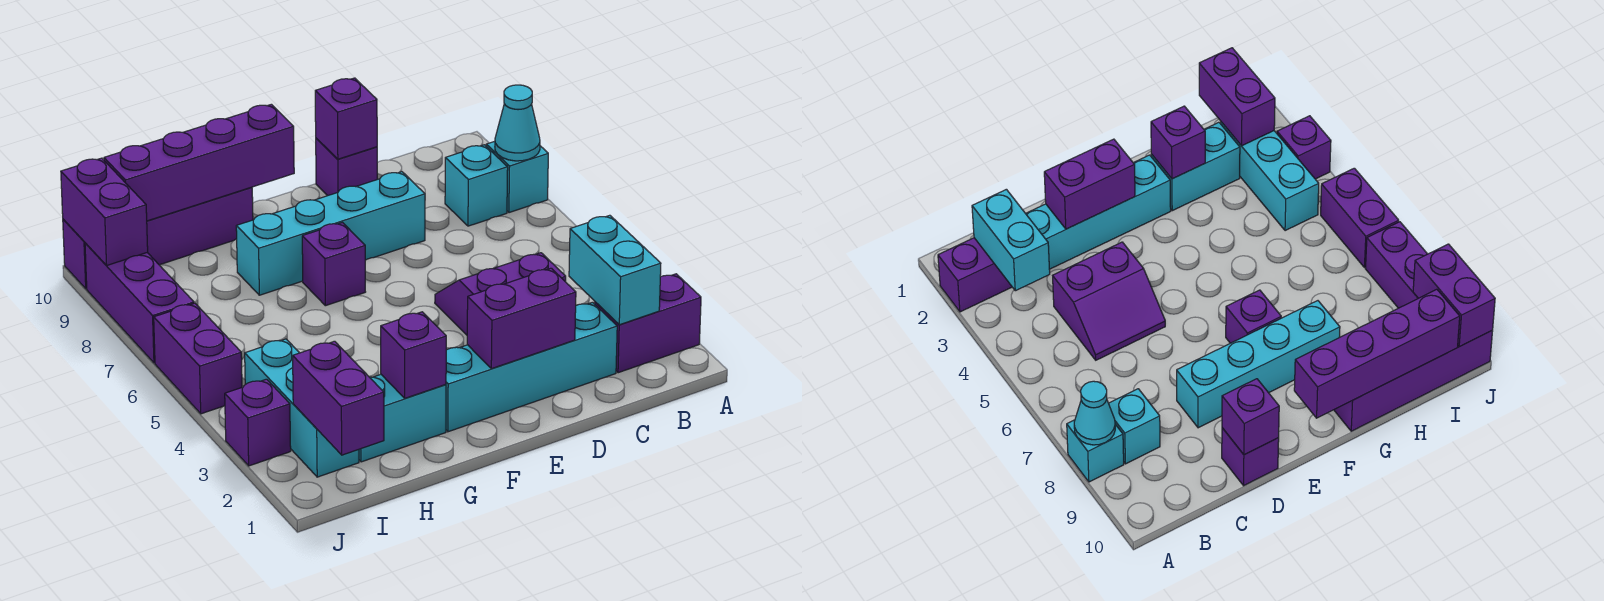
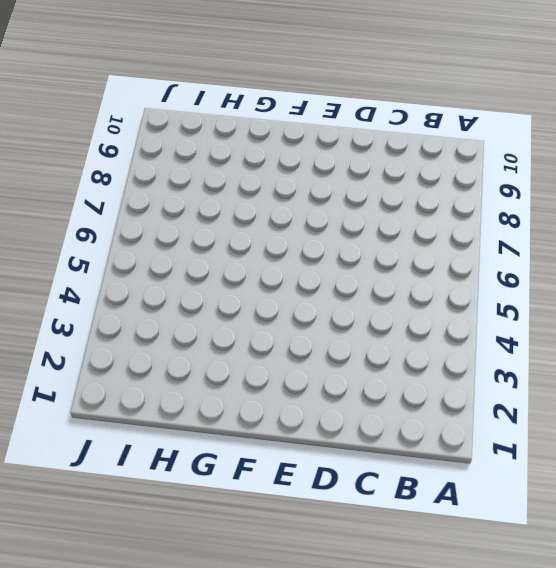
none -> purple 1x2 brick [595,274,701,373]
none -> cyan 1x1 brick [486,141,548,213]
none -> cyan 1x1 brick [445,145,508,226]

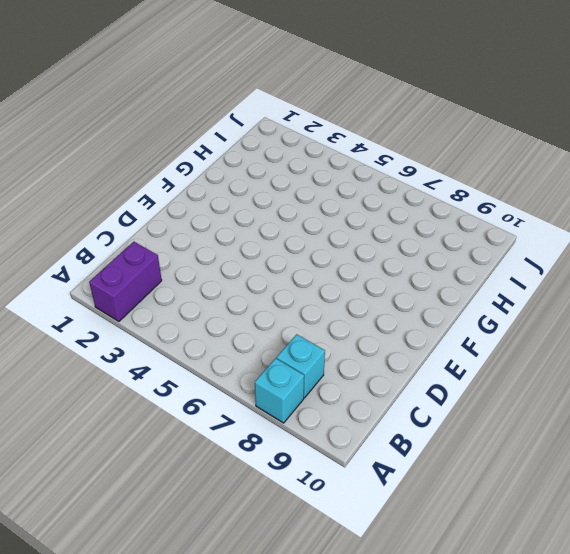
none -> cyan 1x4 brick [446,302,617,432]
none -> purple 2x2 slope [435,253,566,335]
none -> cyan 1x4 brick [236,172,425,295]

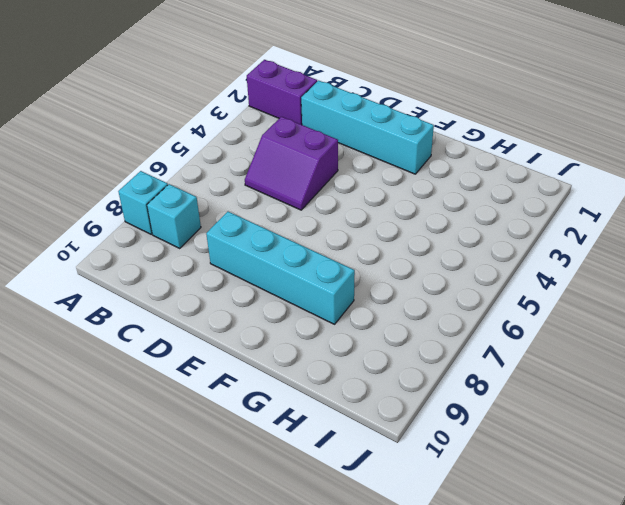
none -> purple 1x1 brick [316,138,377,196]
none -> purple 1x1 brick [302,223,365,306]
none -> cyan 1x2 brick [359,375,446,462]

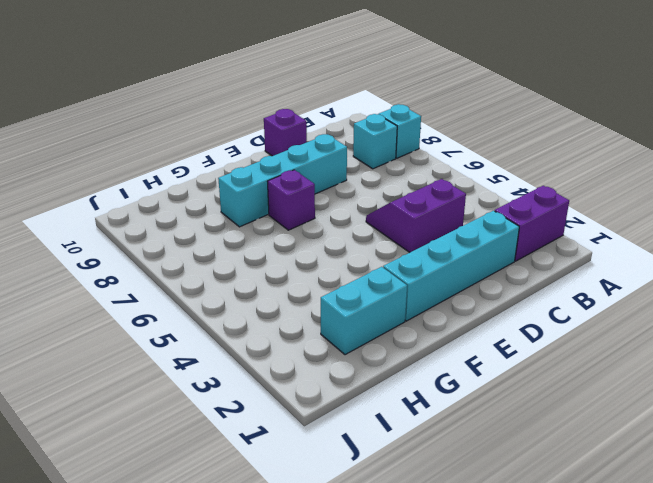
none -> purple 1x4 brick [63,187,253,289]
none -> cyan 1x3 brick [245,339,359,477]
none -> purple 1x1 brick [225,379,291,466]

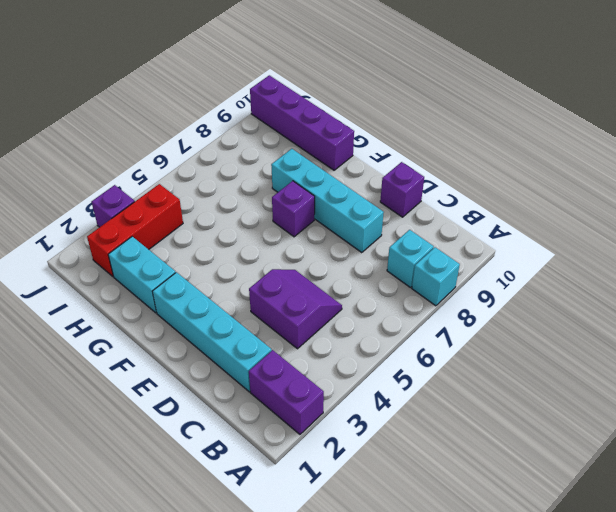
red 1x3 brick [87,184,183,277] -> cyan 1x3 brick [245,339,359,477]
none -> purple 1x2 brick [154,303,242,414]
none -> purple 1x3 brick [85,243,194,363]
none -> cyan 1x1 cone [495,85,540,161]

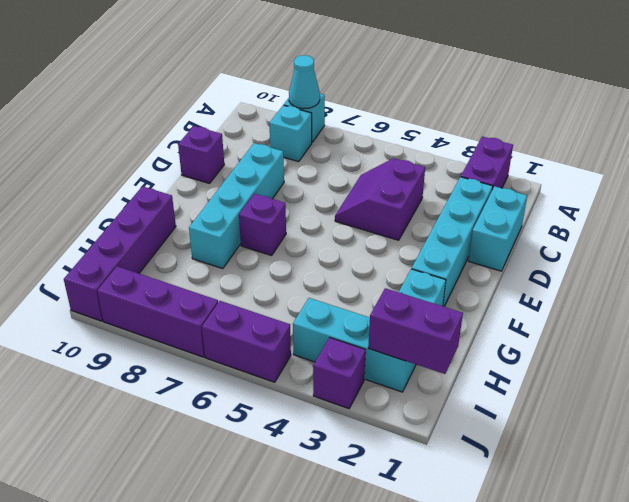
cyan 1x2 brick [468,186,527,271] -> cyan 1x2 brick turned to [569,215,661,325]
none -> purple 1x2 brick [467,268,576,369]
none -> purple 1x1 brick [315,78,377,159]
none -> purple 1x4 brick [104,104,294,221]

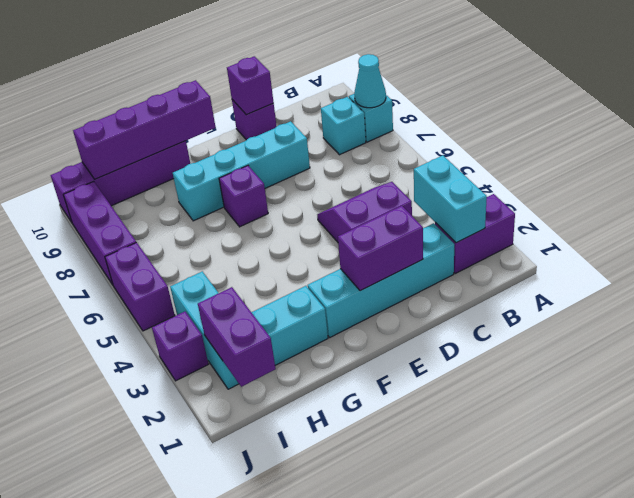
none -> purple 1x1 brick [381,312,446,398]
none -> purple 1x2 brick [61,158,148,266]

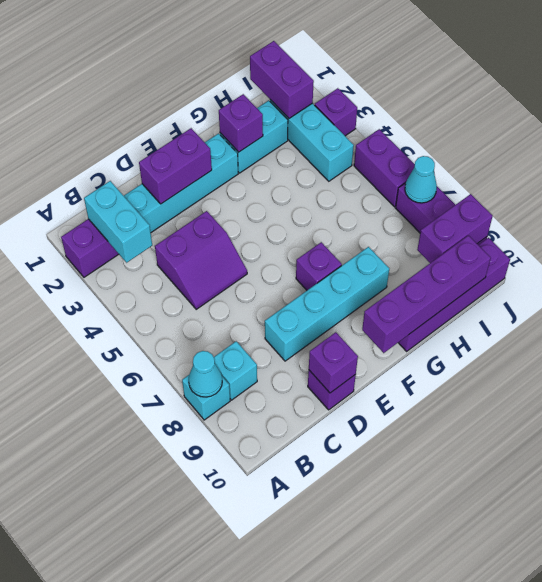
purple 1x2 brick [417,194,493,263] -> purple 1x2 brick turned to [61,158,148,266]
cyan 1x1 cone [405,156,437,203] -> none

